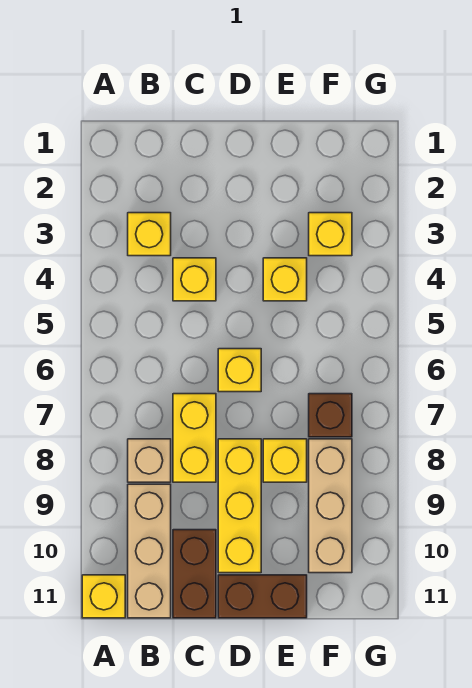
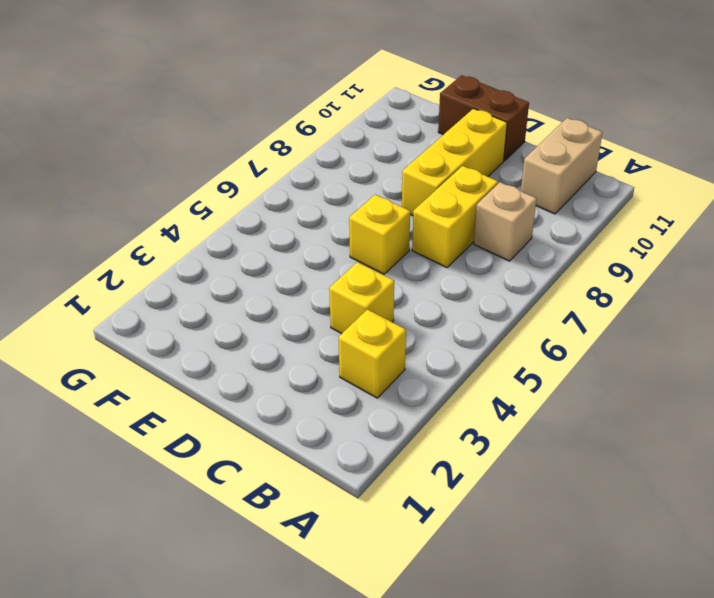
tan 1x2 brick [521,118,603,214] -> tan 1x3 brick [128,484,171,618]
none -> yellow 1x1 brick [82,575,125,618]
none -> brown 1x2 brick [173,530,216,618]
none -> yellow 1x1 brick [263,258,307,301]

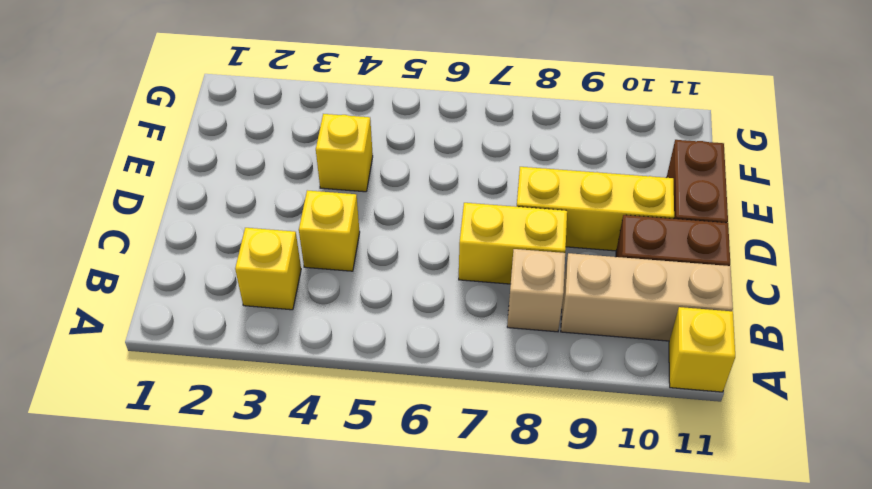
none -> yellow 1x1 brick [218,349,261,392]
none -> yellow 1x1 brick [263,439,307,482]
none -> yellow 1x1 brick [309,213,352,256]

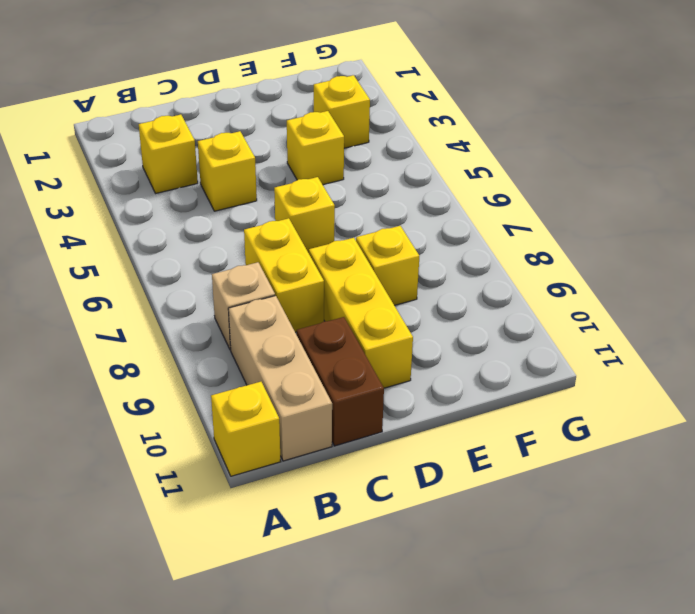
none -> brown 1x2 brick [218,575,307,618]
none -> brown 1x1 brick [309,394,352,437]
none -> tan 1x3 brick [309,439,352,573]

